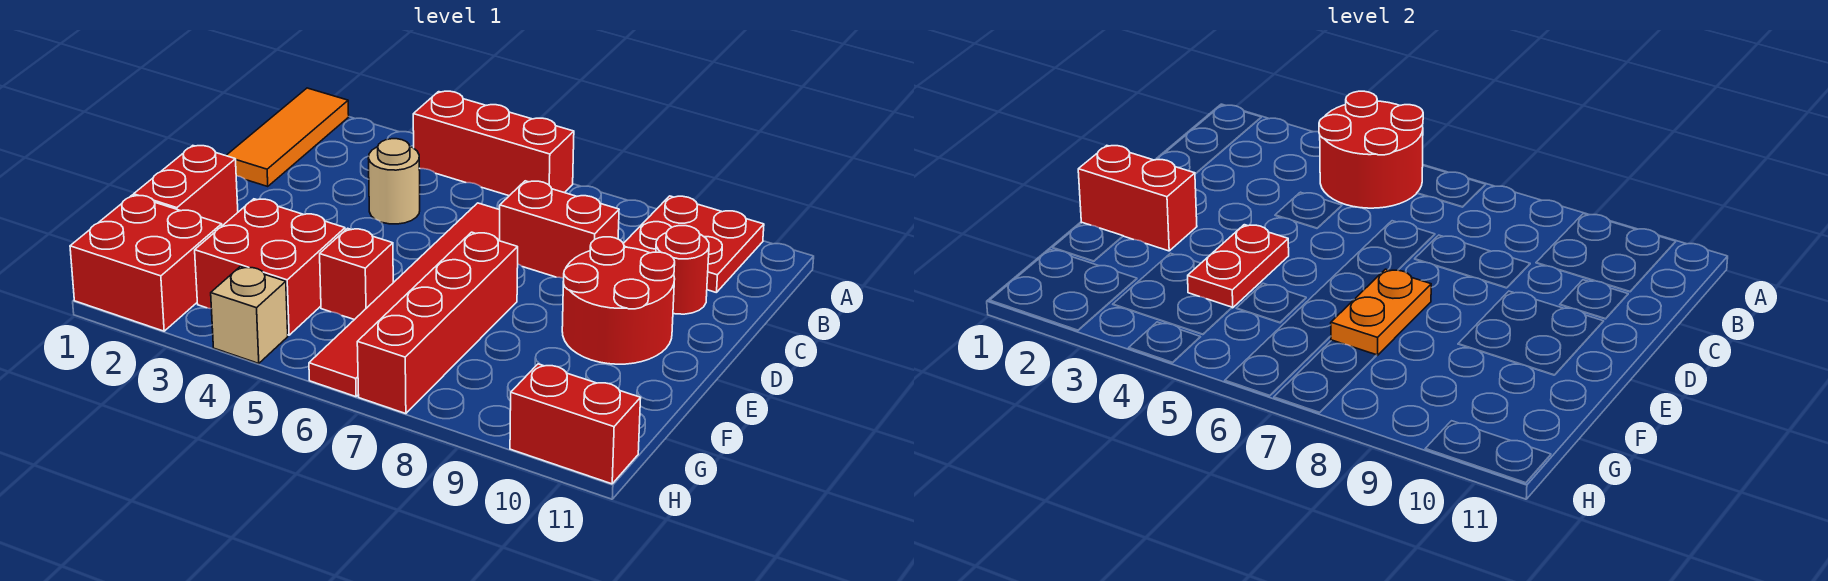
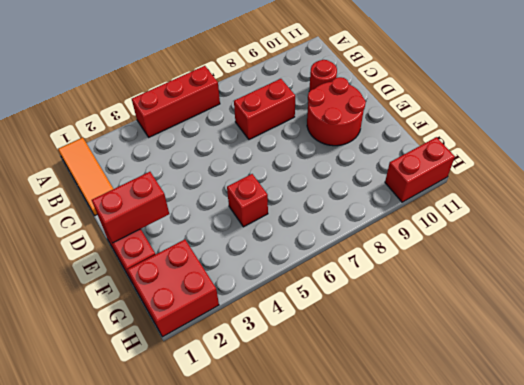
none -> red 2x2 plate [623,196,764,293]
none -> tan 1x1 round brick [368,139,420,224]
none -> red 1x6 tile [309,203,500,397]

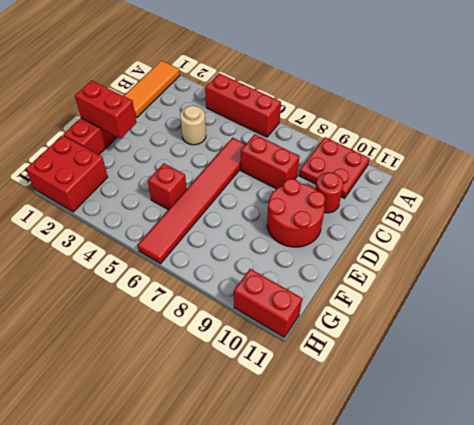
none -> red 1x4 brick [357,232,518,414]
none -> red 2x2 brick [195,199,345,335]
none -> tan 1x1 brick [211,267,288,364]

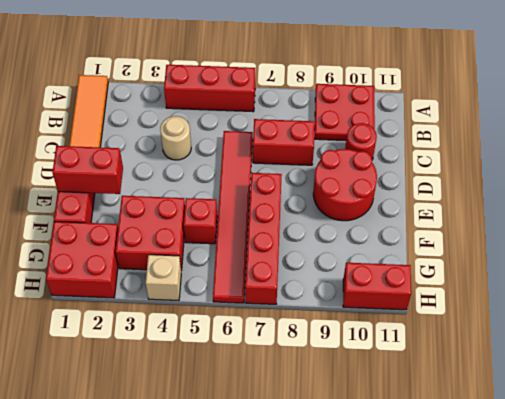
none -> red 2x2 round brick [1319,91,1423,208]
none -> red 1x2 plate [1188,225,1289,308]
none -> orange 1x2 plate [1331,269,1431,355]

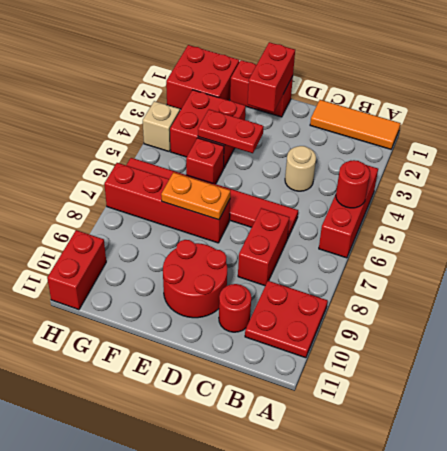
red 1x1 round brick [336,160,370,208] -> red 2x2 round brick [1319,91,1423,208]

